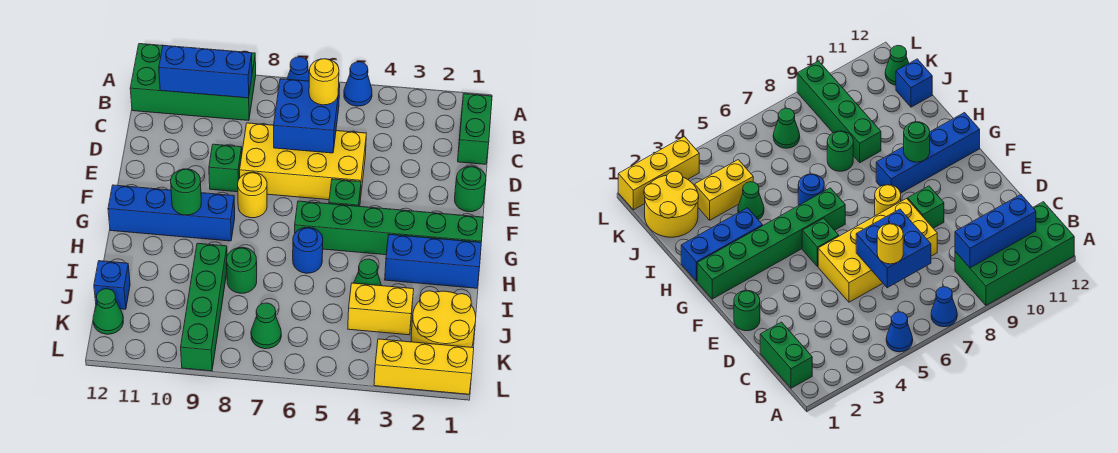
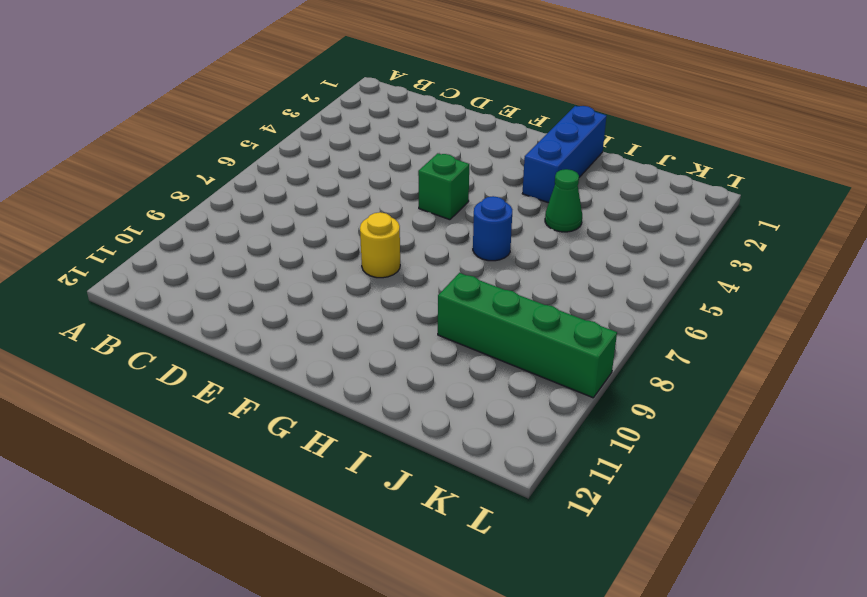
none -> blue 1x1 cone [344,62,372,106]
none -> blue 1x1 cone [287,57,309,81]
none -> green 2x4 brick [130,44,256,121]

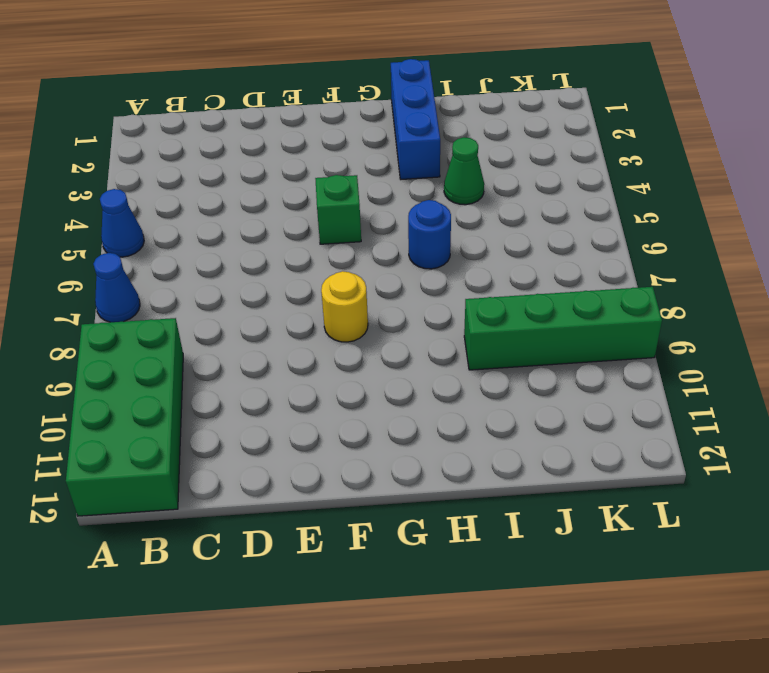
none -> green 1x2 brick [458,94,492,164]
none -> yellow 2x4 brick [240,123,366,200]
none -> green 1x1 round brick [455,166,486,212]

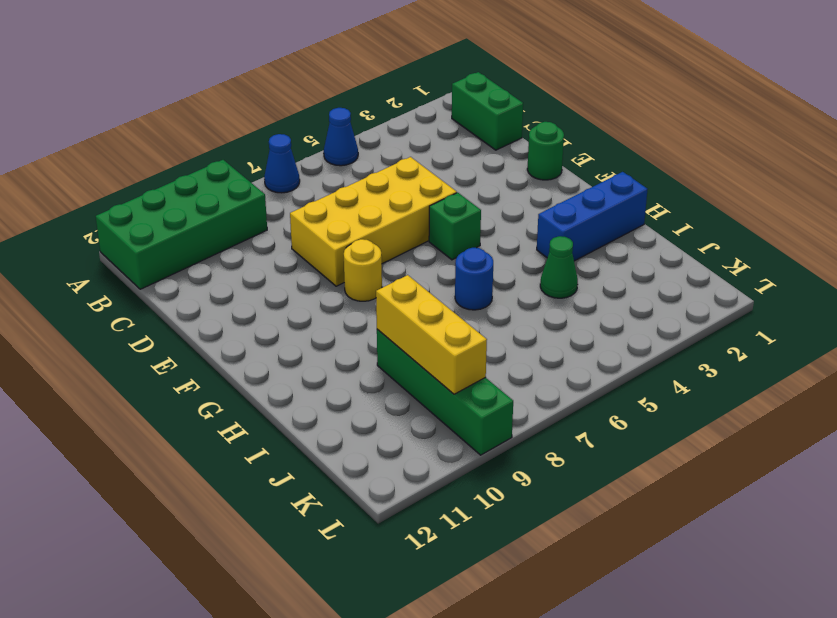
yellow 1x3 brick [376,275,487,394] -> yellow 1x3 brick turned to [374,339,474,394]
none -> green 1x1 brick [209,144,242,192]
none -> green 1x6 brick [295,201,483,255]
none -> blue 1x4 brick [108,185,235,241]

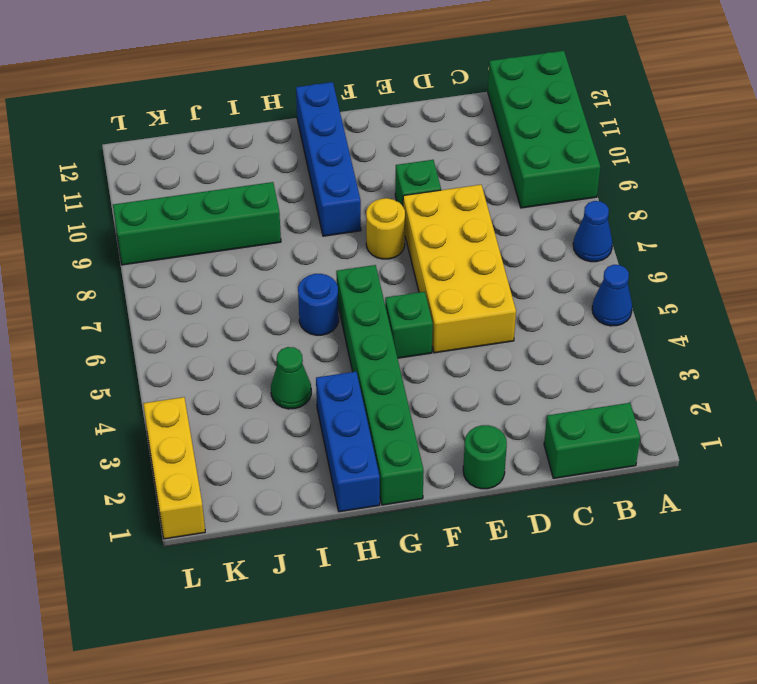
none -> green 1x1 round brick [227,247,257,293]
none -> yellow 2x2 round brick [411,291,476,347]
none -> yellow 1x2 brick [348,283,414,335]

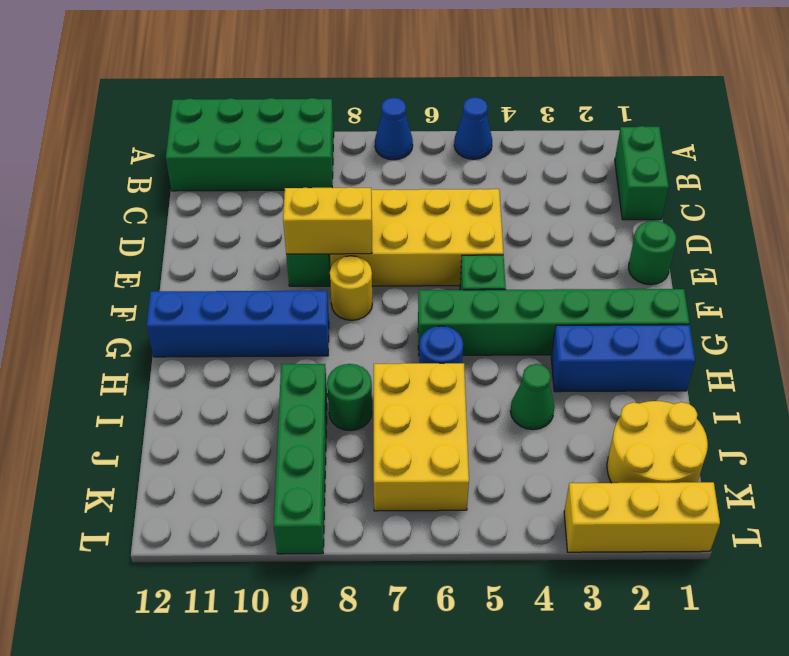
yellow 1x2 brick [283,187,372,254] -> yellow 1x2 brick moved to [348,283,414,335]
yellow 2x3 brick [374,363,469,511] -> green 1x1 cone [251,303,281,349]
none -> blue 1x1 brick [94,261,130,309]
none -> green 1x1 cone [93,289,123,334]
none -> blue 1x3 brick [159,45,252,98]

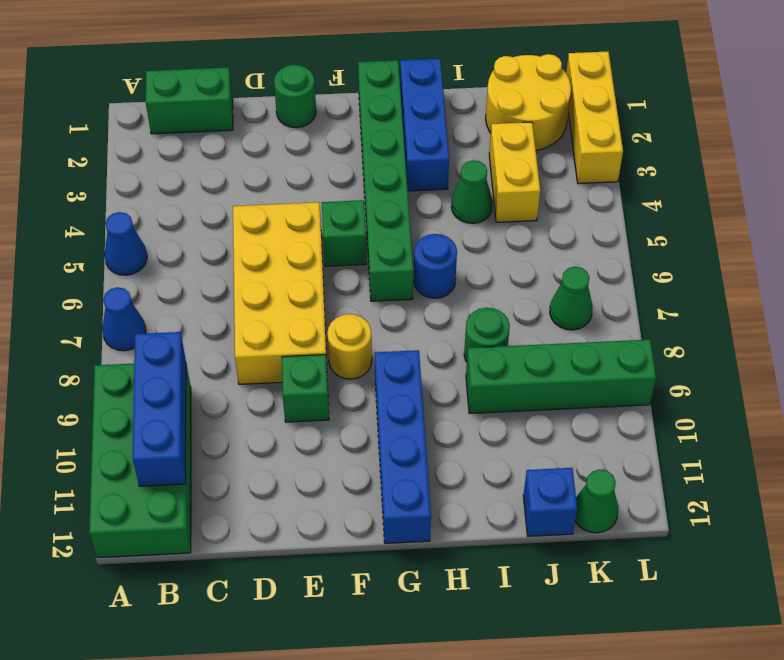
none -> blue 2x2 brick [274,79,340,153]
none -> green 1x1 round brick [171,169,201,215]
none -> yellow 1x1 round brick [309,59,339,105]

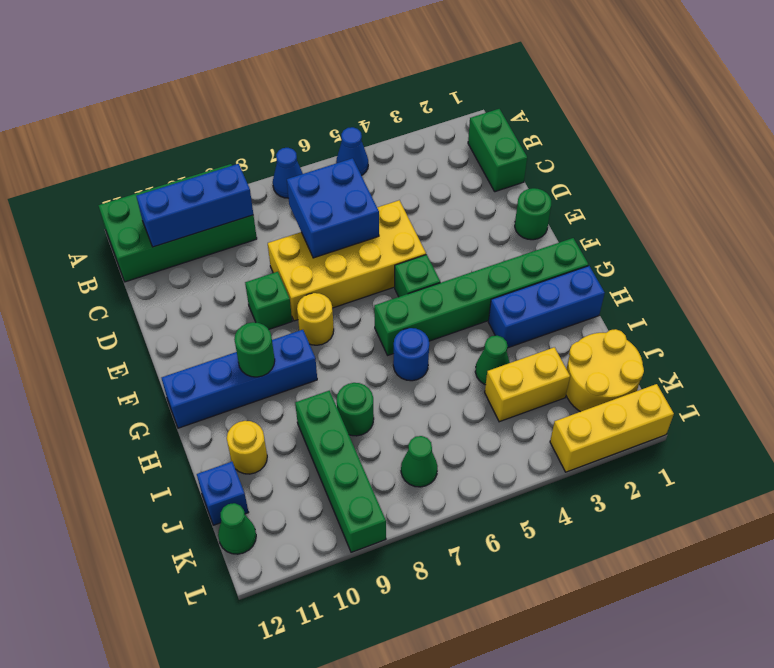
yellow 1x1 round brick [227,421,267,474] -> yellow 1x1 round brick moved to [309,59,339,105]

